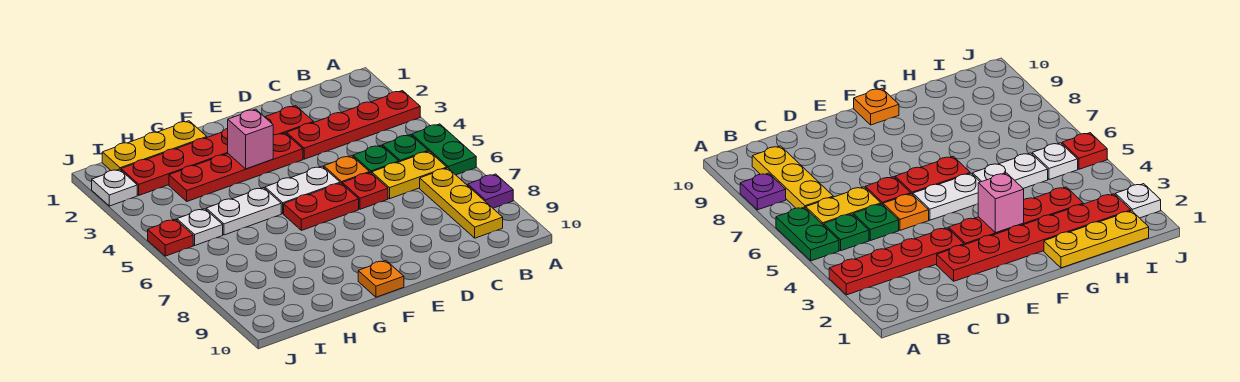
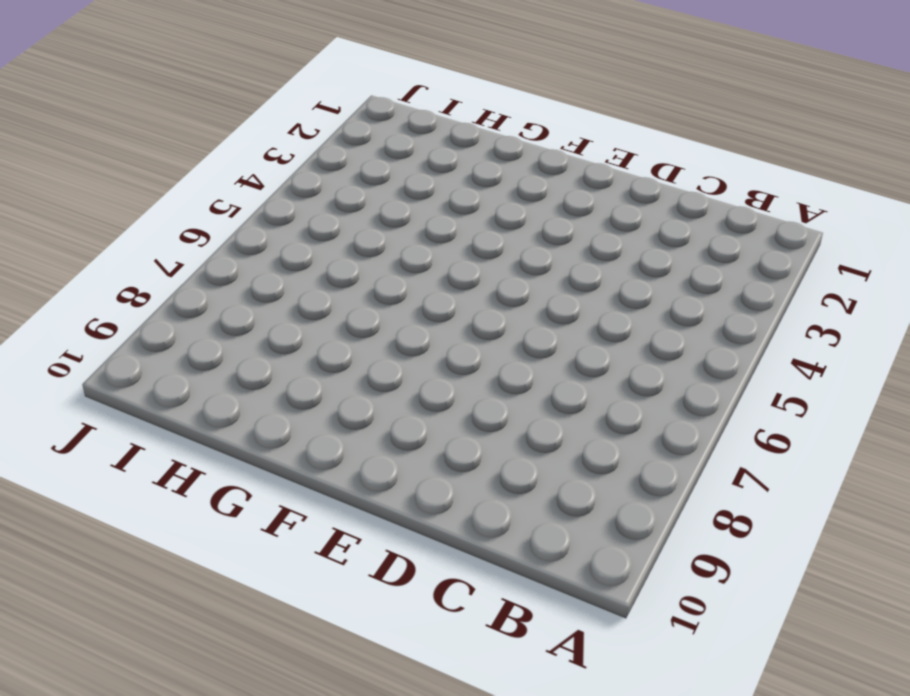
none -> red 1x4 plate [287,91,420,159]
none -> green 1x2 plate [412,124,476,175]
none -> purple 1x1 plate [468,174,513,208]

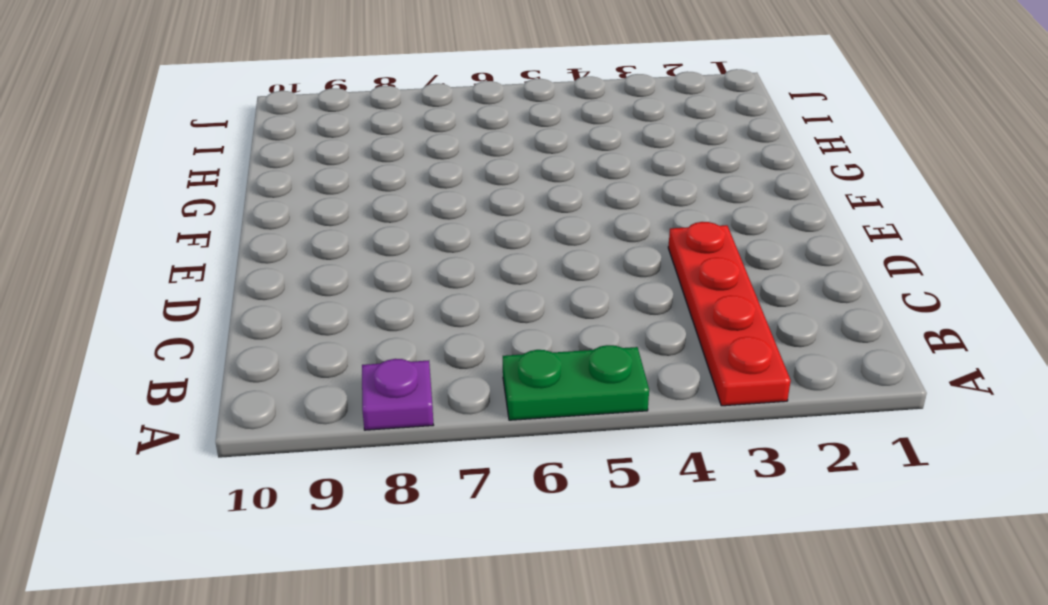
none -> green 1x1 plate [383,135,428,162]
none -> yellow 1x2 plate [372,151,447,199]
none -> yellow 1x3 plate [420,168,503,238]

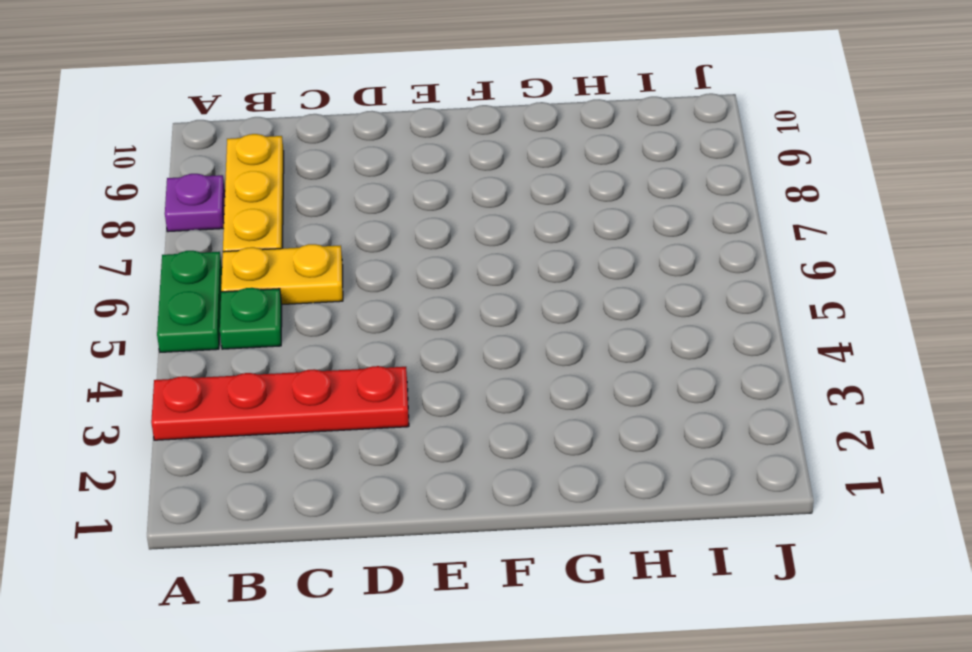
none -> green 1x1 plate [353,145,399,173]
none -> red 1x6 plate [121,106,314,195]
none -> orange 1x1 plate [324,156,369,183]

